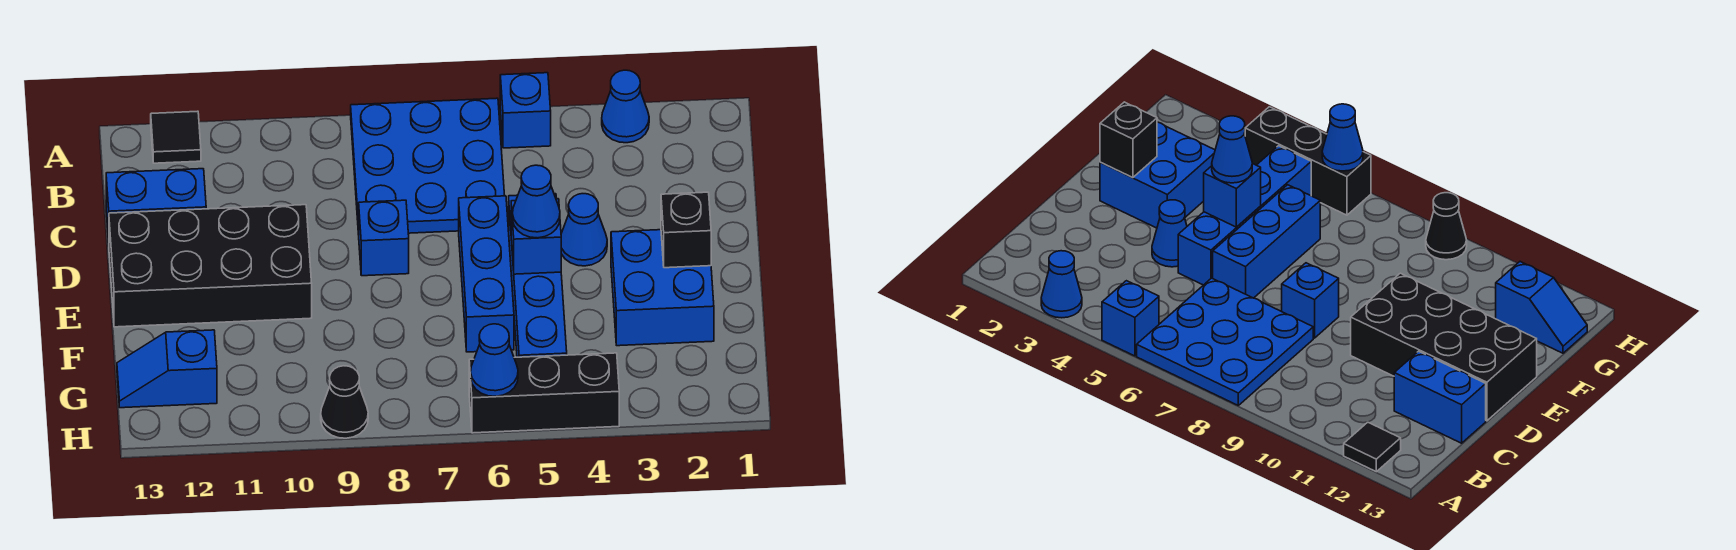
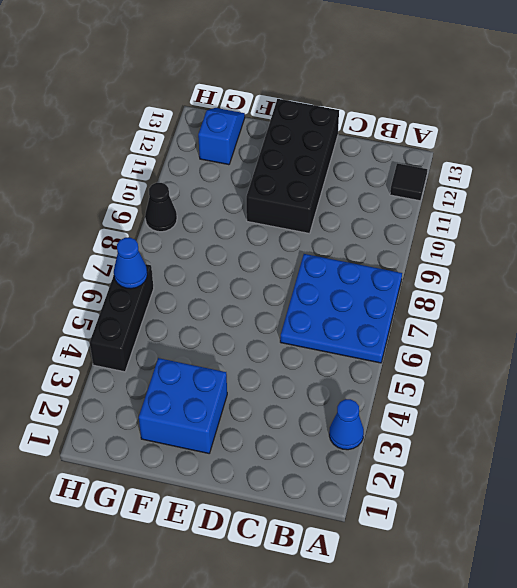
none -> blue 1x1 brick [500,73,551,148]
none -> blue 1x2 brick [106,169,206,242]
none -> blue 1x1 cone [561,194,607,266]

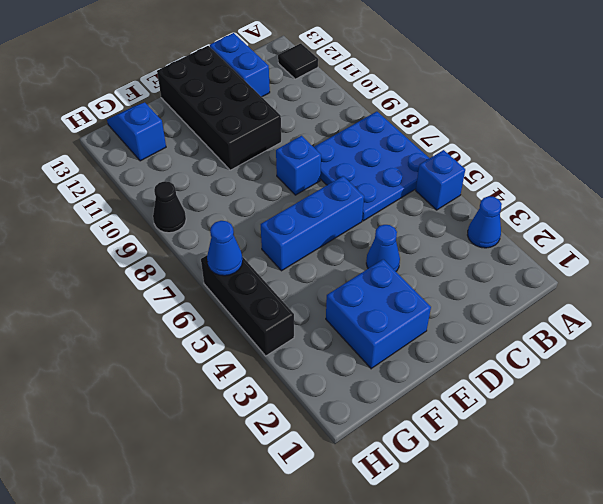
none -> blue 1x4 brick [509,194,567,357]
none -> black 1x1 brick [661,192,711,268]
none -> blue 1x1 brick [511,199,561,274]

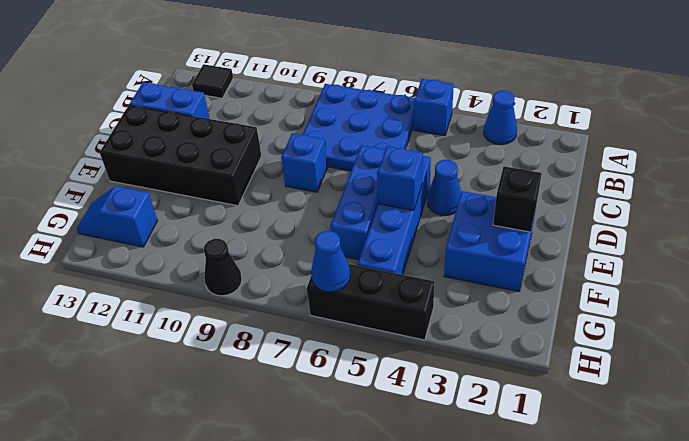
none -> blue 1x1 cone [512,165,560,238]

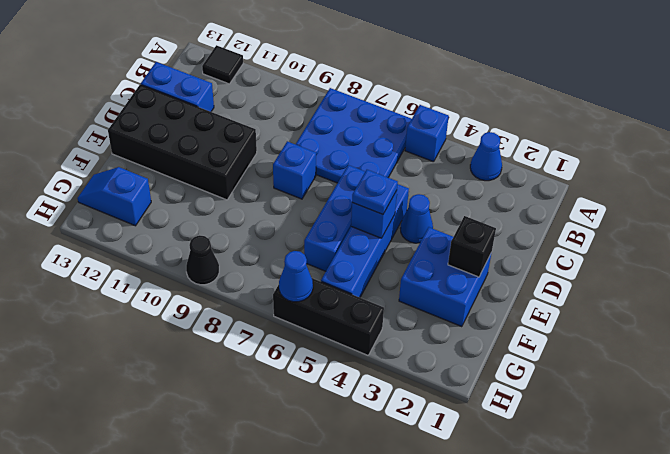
blue 1x1 plate [352,170,398,214] -> blue 1x1 cone [512,165,560,238]

